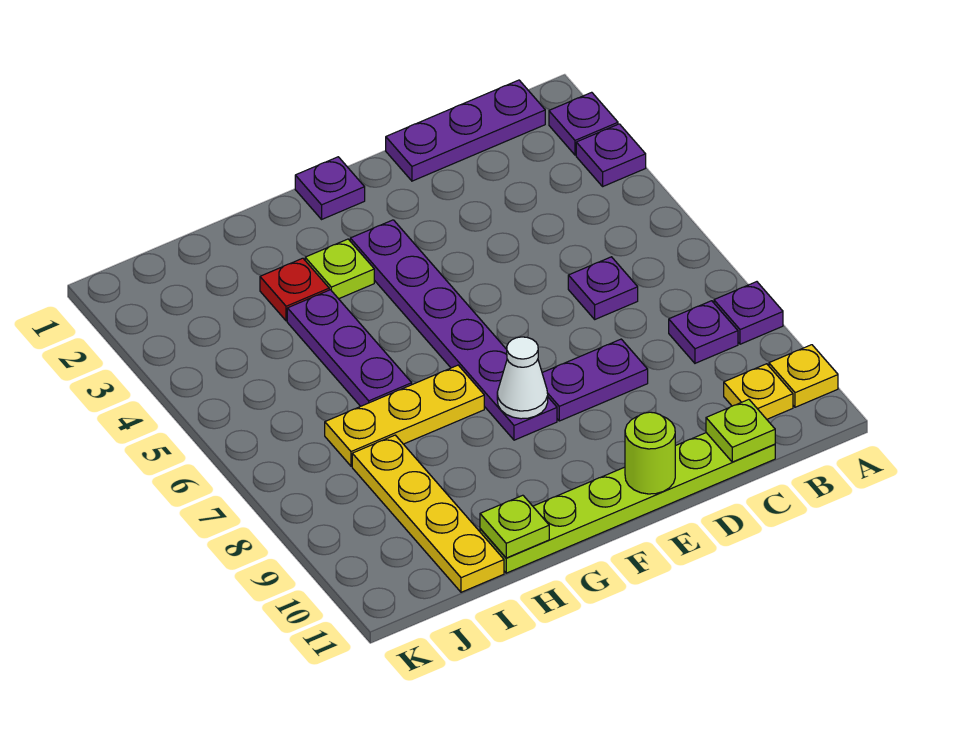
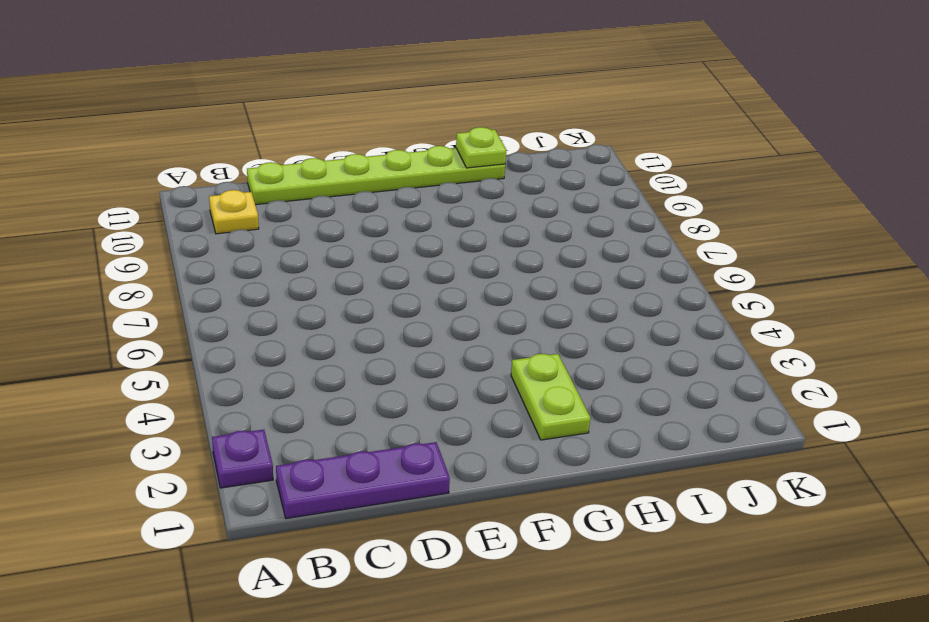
lime 1x2 plate [511,354,590,440] -> lime 1x1 plate [305,239,374,299]
none -> purple 1x1 plate [576,124,646,186]
none -> purple 1x1 plate [714,282,783,344]
none -> yellow 1x1 plate [769,345,838,407]

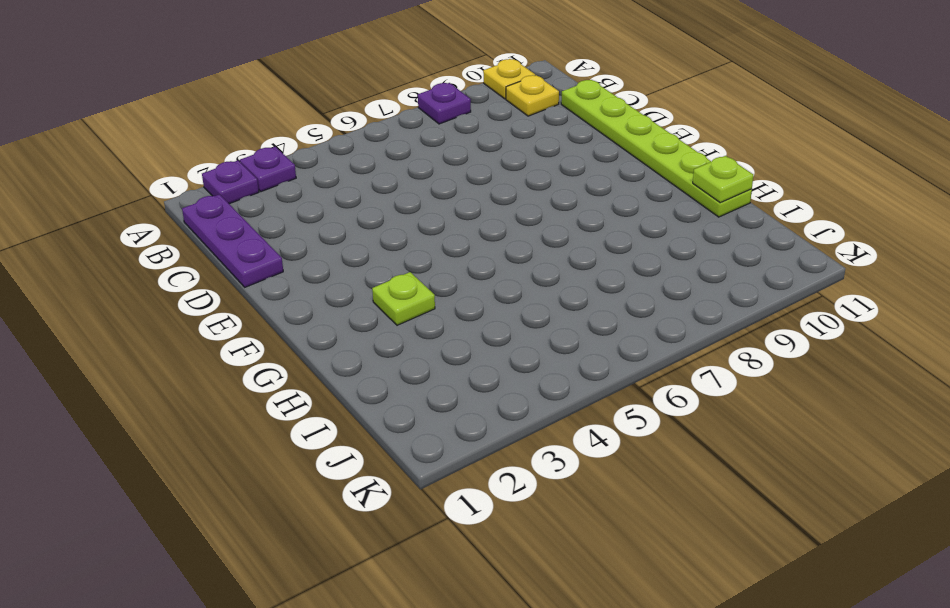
none -> purple 1x1 plate [669,301,738,363]
none -> purple 1x1 plate [568,257,638,319]
none -> purple 1x2 plate [542,339,648,421]

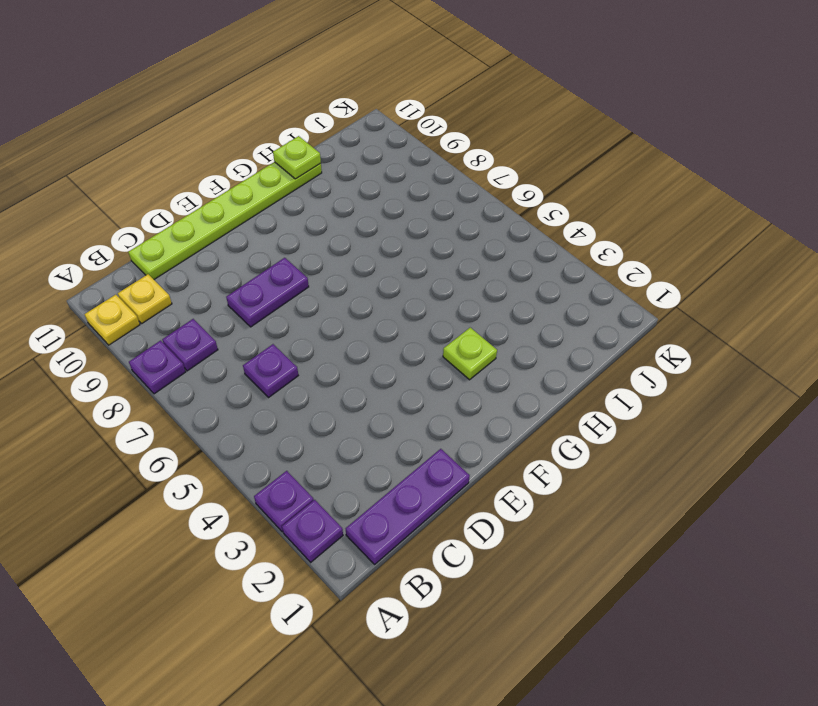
none -> purple 1x1 plate [295,157,365,219]
none -> purple 1x6 plate [350,220,557,440]
none -> yellow 1x3 plate [325,365,484,466]

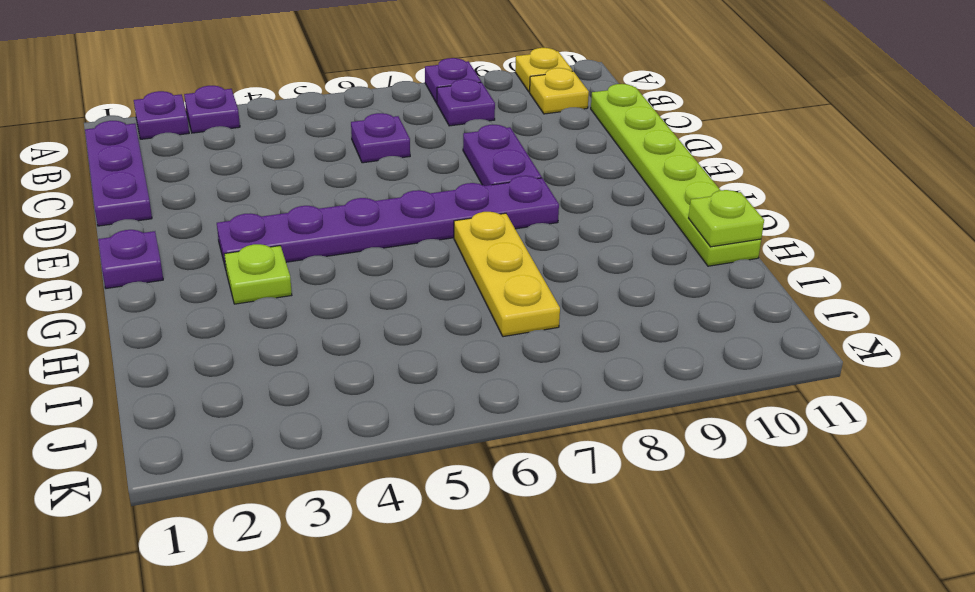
none -> red 1x1 plate [260,258,329,321]
none -> purple 1x3 plate [287,290,412,406]
none -> yellow 1x4 plate [352,435,504,592]

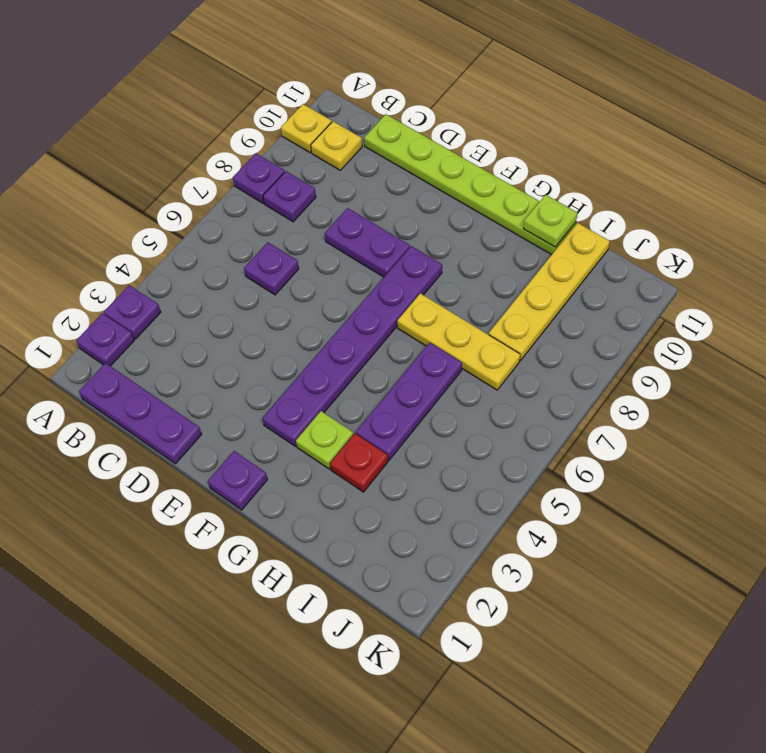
none -> lime 1x1 plate [706,399,775,462]
none -> lime 1x1 round brick [625,412,675,494]
none -> white 1x1 cone [497,337,548,419]

